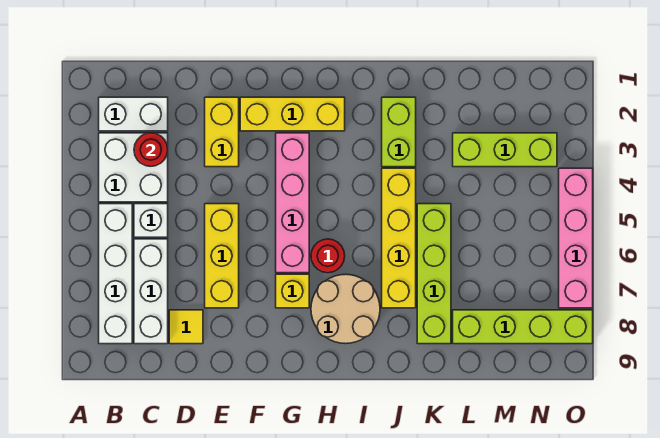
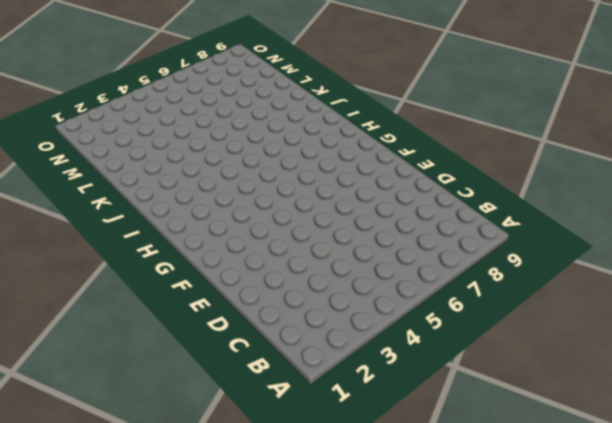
none -> white 1x2 brick [99,97,168,131]
none -> white 2x2 brick [99,133,168,202]
none -> white 1x4 brick [99,204,132,344]

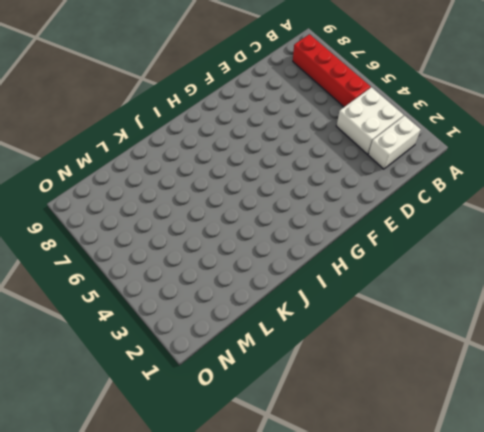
red 1x4 brick [293,34,371,107] -> white 1x4 brick [99,204,132,344]
none -> white 1x1 brick [134,204,168,237]
none -> white 1x3 brick [134,239,168,344]
none -> yellow 1x1 tile [169,310,203,344]

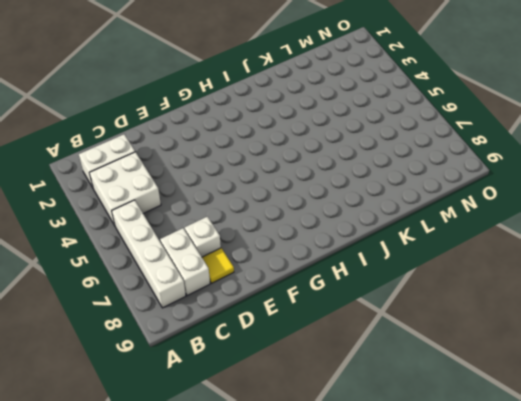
white 1x2 brick [160,228,210,296] -> white 1x3 brick [134,239,168,344]
white 1x1 brick [185,217,221,257] -> white 1x1 brick moved to [134,204,168,237]
none -> yellow 1x2 brick [205,97,239,167]
none -> yellow 1x3 brick [205,204,239,308]
none -> yellow 1x3 brick [240,97,345,131]

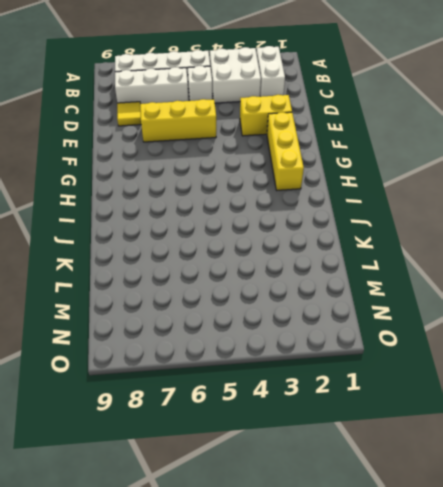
none -> pink 1x4 brick [276,133,309,273]
none -> yellow 1x1 brick [276,274,309,308]
none -> red 1x1 round brick [311,239,345,273]

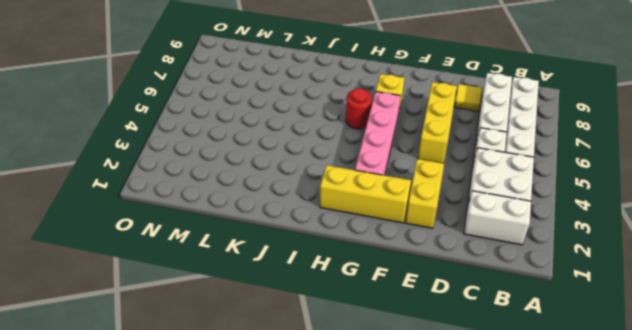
none -> tan 2x2 round brick [311,274,380,344]
none -> lime 1x2 brick [382,97,416,167]
none -> yellow 1x4 brick [382,168,416,308]

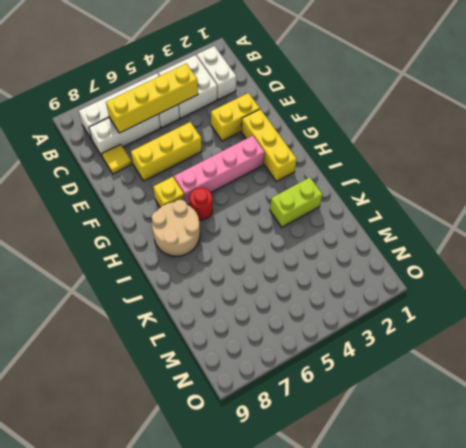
yellow 1x4 brick [106,64,198,133] -> yellow 1x4 brick moved to [382,168,416,308]
none -> lime 1x4 brick [417,204,451,344]
none -> lime 1x3 brick [453,133,557,167]
none -> lime 1x4 brick [453,310,593,344]

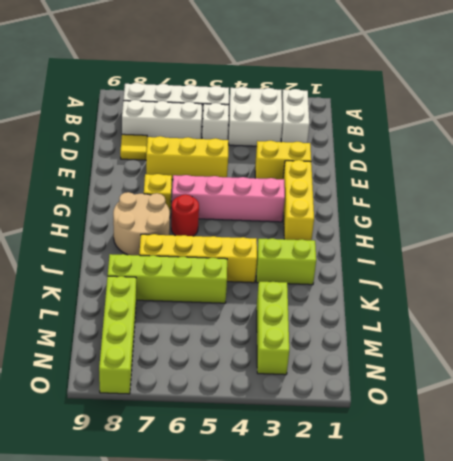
none -> pink 1x4 brick [559,168,593,308]
none -> red 1x1 round brick [134,133,168,166]

